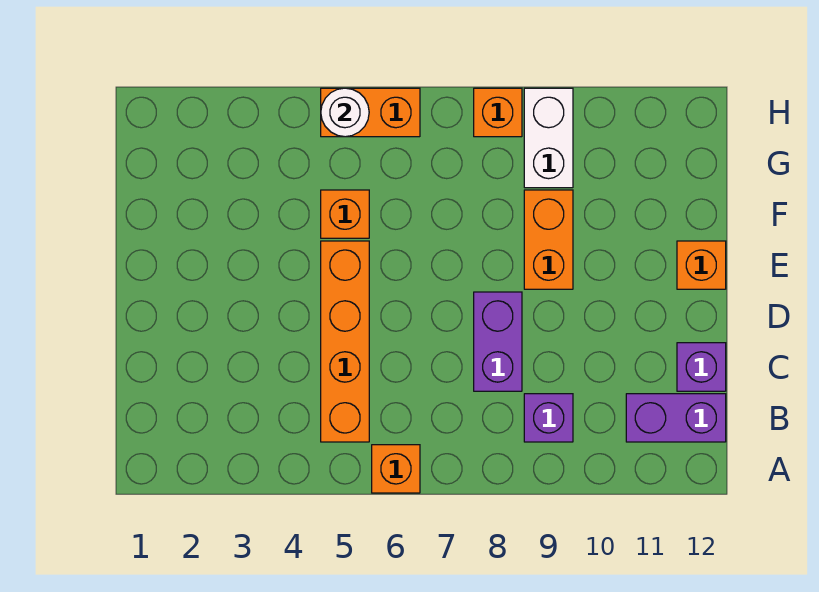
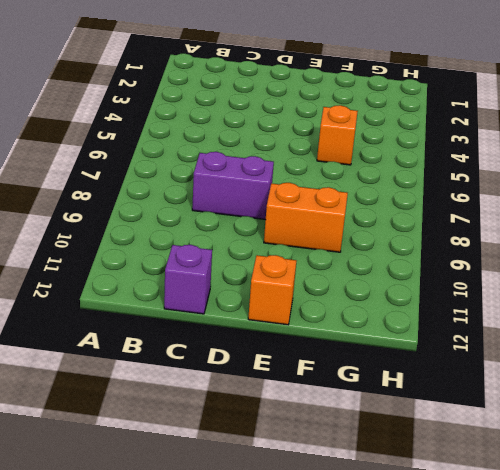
none -> orange 1x1 brick [372,445,420,493]
none -> orange 1x4 brick [321,241,369,442]
none -> purple 1x1 brick [524,394,573,442]

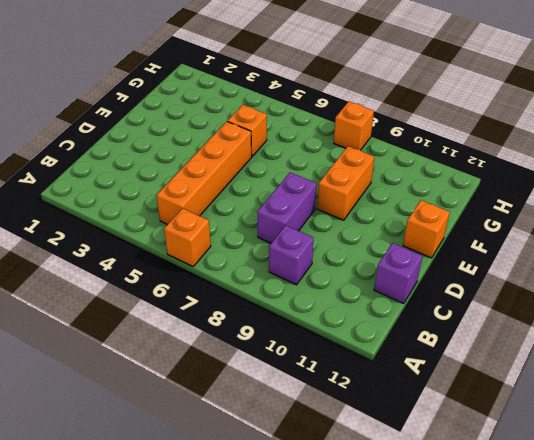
none -> purple 1x2 brick [626,394,726,442]
none -> white 1x2 brick [524,88,573,188]
none -> orange 1x2 brick [321,88,420,137]

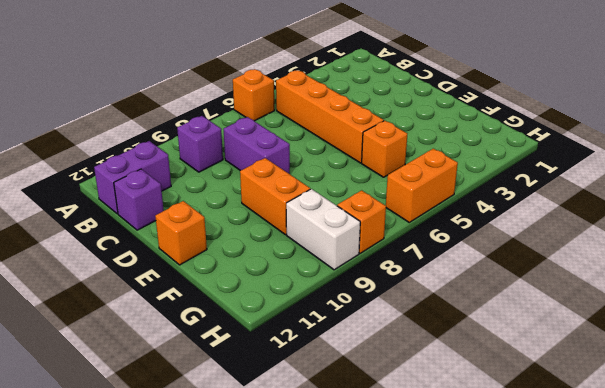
none -> white 1x1 round brick [321,88,369,137]

